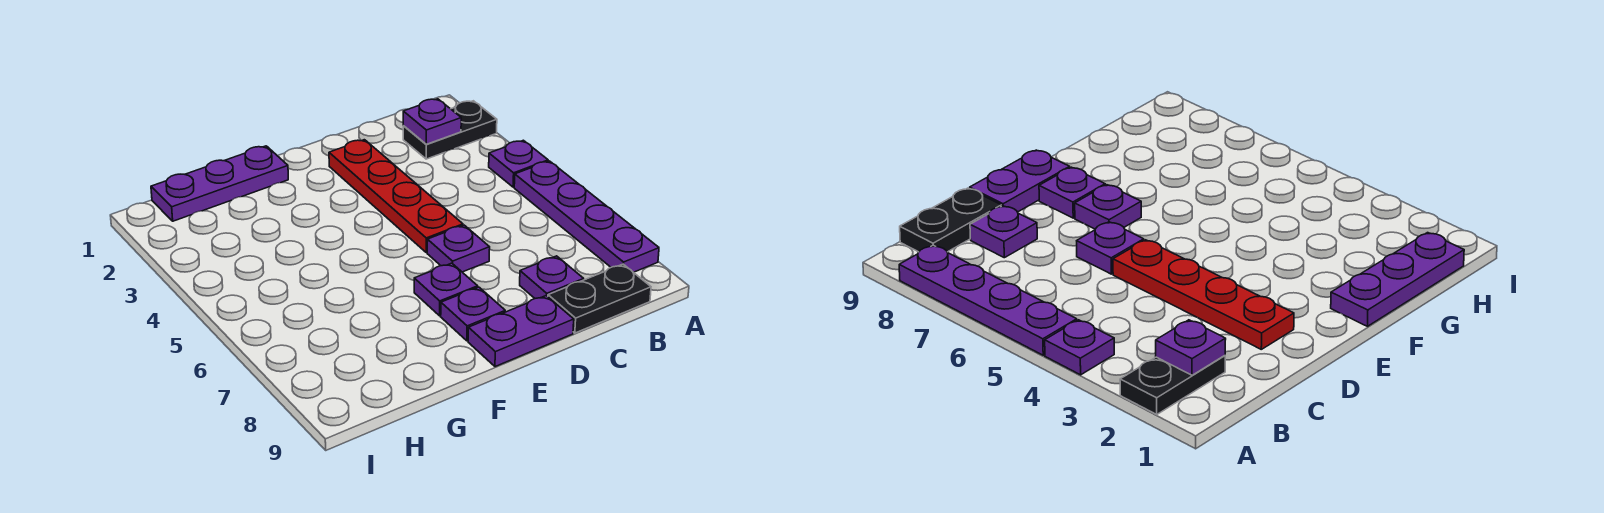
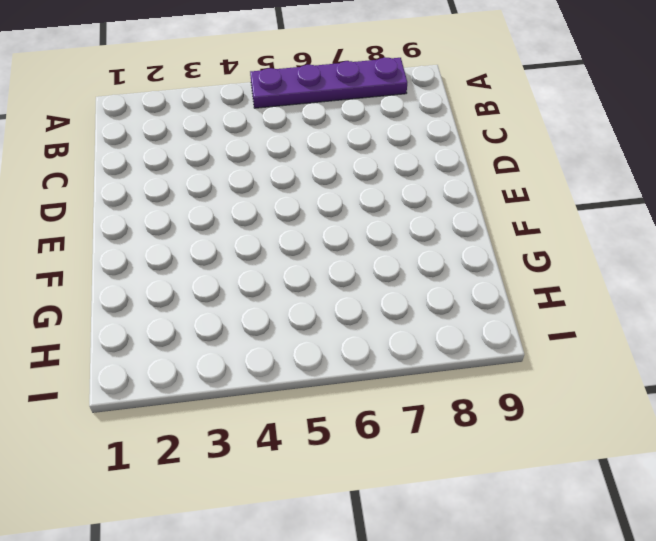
none -> black 1x2 plate [403,101,497,159]
none -> purple 1x1 plate [489,140,548,187]
none -> black 1x2 plate [548,264,651,333]

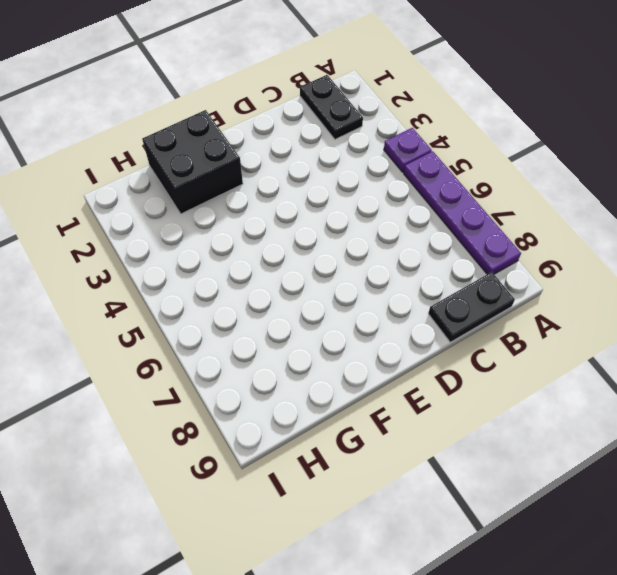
black 1x2 plate [300,75,363,139] -> black 1x2 plate turned to [403,101,497,159]
black 2x2 brick [142,110,243,214] -> purple 1x3 plate [151,146,288,221]
none -> purple 1x1 plate [520,256,584,298]
none -> red 1x4 plate [329,140,463,253]
none -> purple 1x1 plate [427,225,490,272]

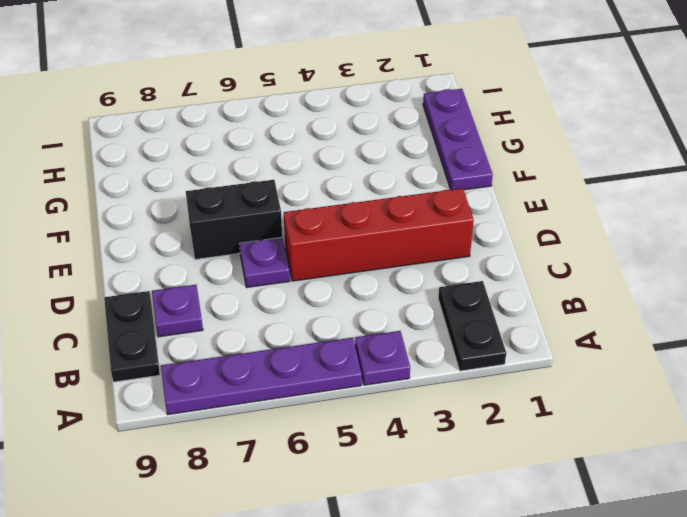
red 1x4 brick [284,188,474,281] -> red 1x4 plate [329,140,463,253]
black 1x2 brick [186,180,282,259] -> purple 1x1 plate [414,263,478,316]
none -> purple 1x2 plate [468,296,574,367]
none -> purple 1x1 plate [441,287,505,341]
none -> purple 1x1 plate [403,99,461,144]

